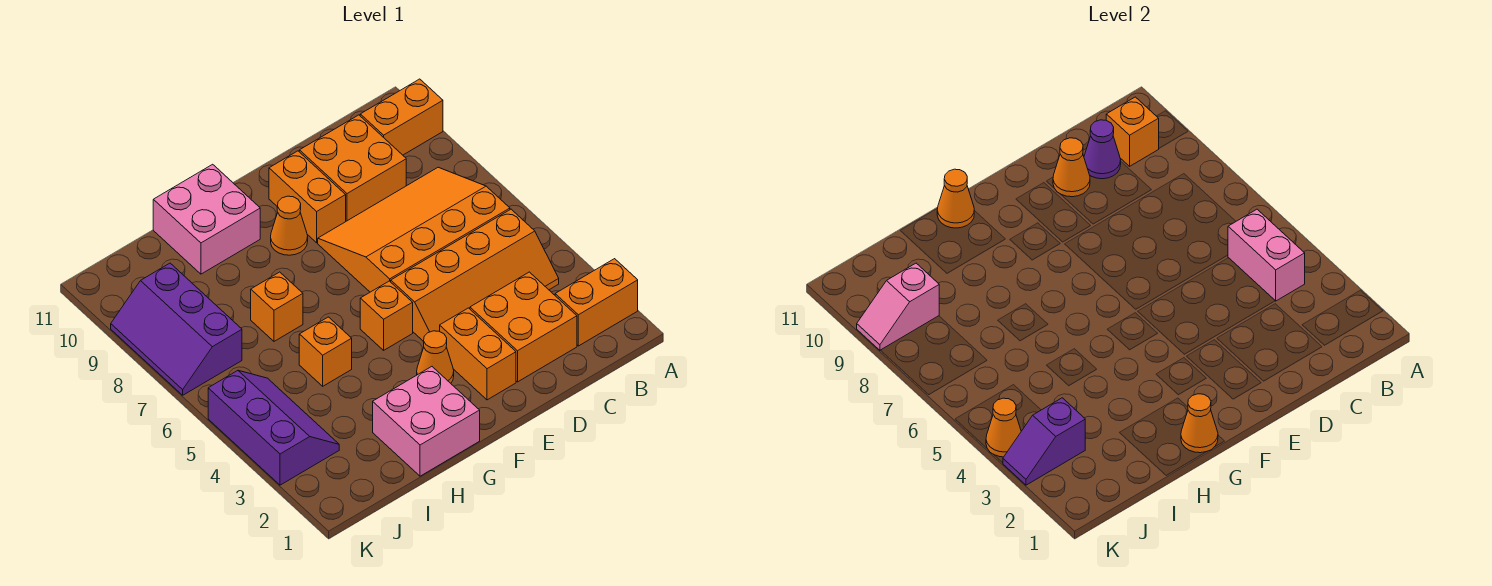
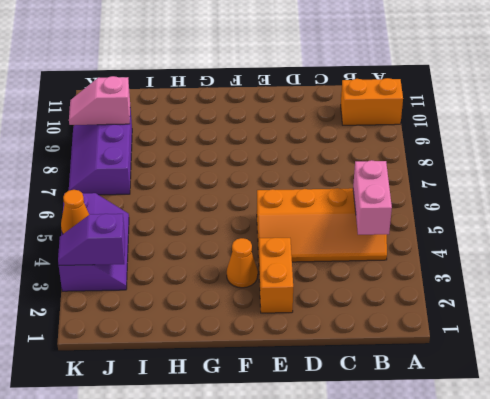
none -> orange 1x2 brick [555,259,638,346]
none -> orange 3x4 slope [318,167,510,292]
none -> orange 2x2 brick [470,272,577,382]

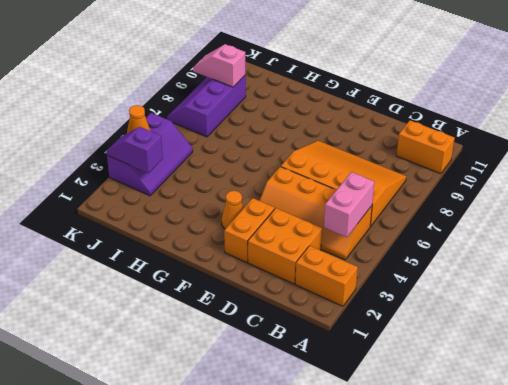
none -> orange 2x2 brick [299,115,406,221]
none -> orange 1x2 brick [269,151,346,243]
none -> orange 1x1 brick [360,281,413,350]

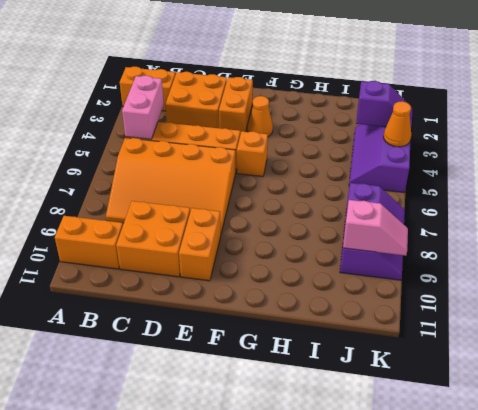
none -> orange 1x1 cone [271,196,308,255]
none -> pink 2x2 brick [373,367,480,476]
none -> pink 2x2 brick [153,164,260,274]

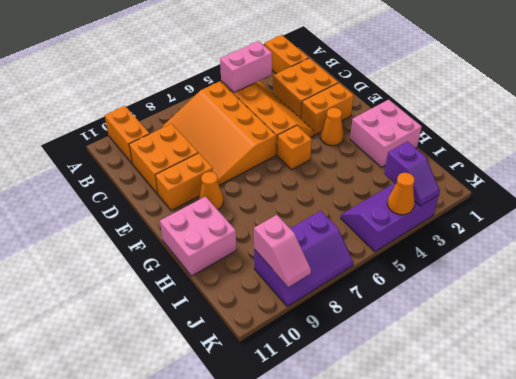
none -> orange 1x1 brick [299,317,352,386]
none -> orange 1x1 brick [251,272,303,341]
none -> orange 1x1 brick [1106,97,1159,166]

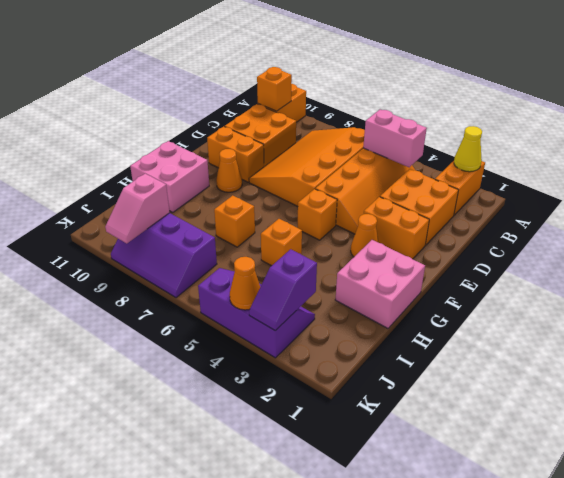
yellow 1x1 cone [454,126,482,172] -> none
none -> purple 1x1 cone [1084,120,1121,179]
none -> orange 1x1 cone [1053,138,1090,197]
none -> orange 1x1 cone [1181,394,1218,453]

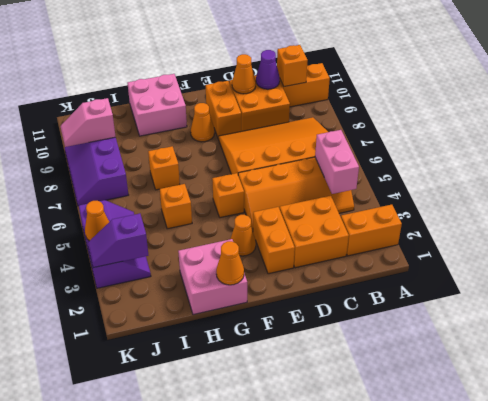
none -> orange 1x1 cone [937,169,974,228]

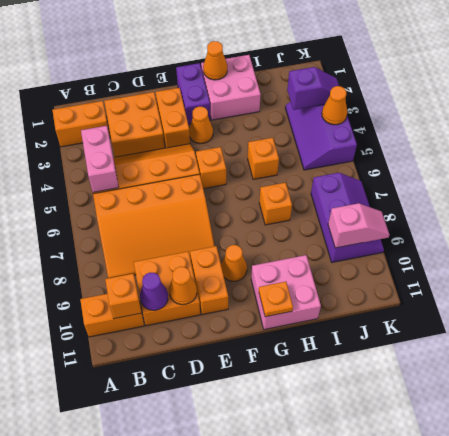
purple 1x2 brick [176,63,210,124] -> none
orange 1x1 plate [259,282,293,317] -> orange 1x1 cone [937,169,974,228]

